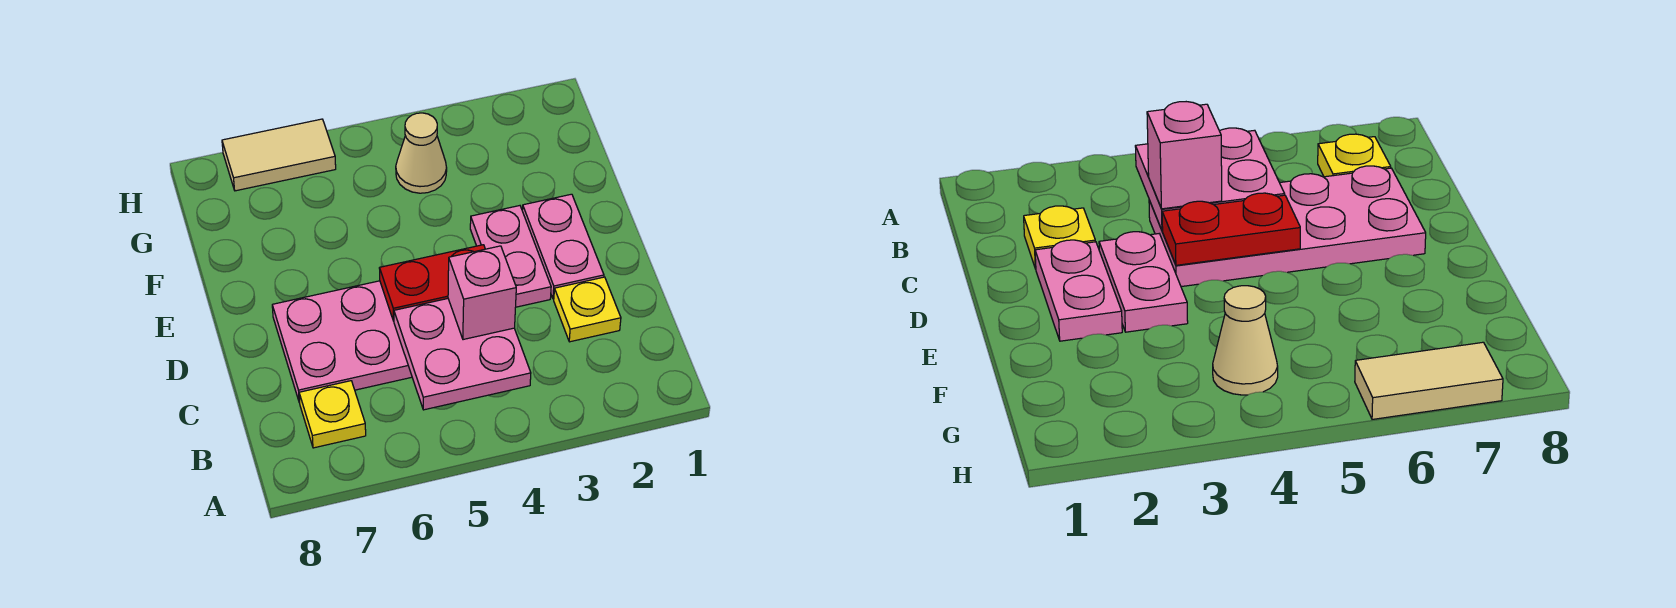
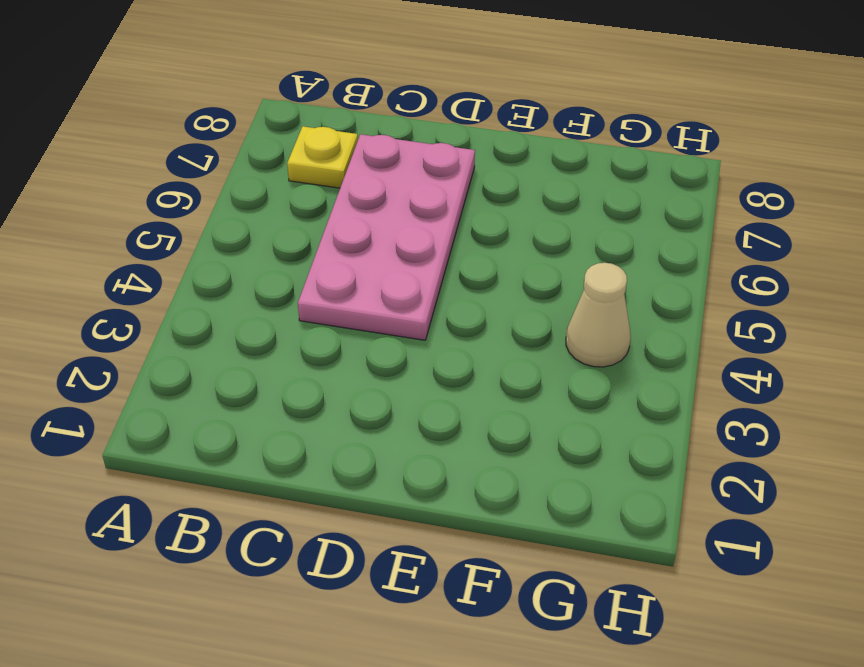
none -> yellow 1x1 plate [554,277,621,342]
none -> pink 1x2 plate [522,194,604,299]

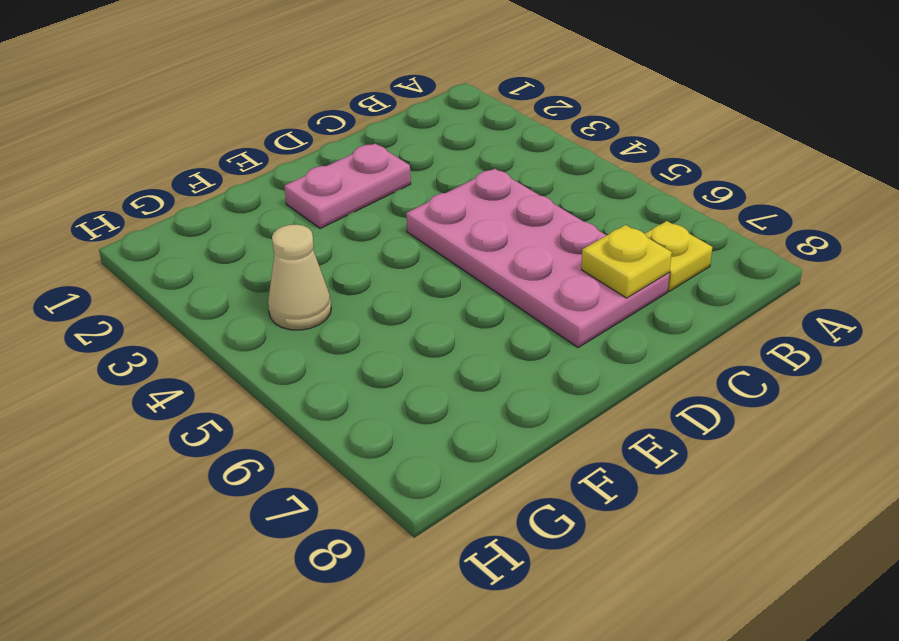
yellow 1x1 plate [581,225,672,298] -> yellow 1x1 plate moved to [554,277,621,342]
none -> pink 1x2 plate [470,206,551,307]
none -> tan 1x2 tile [222,119,336,191]

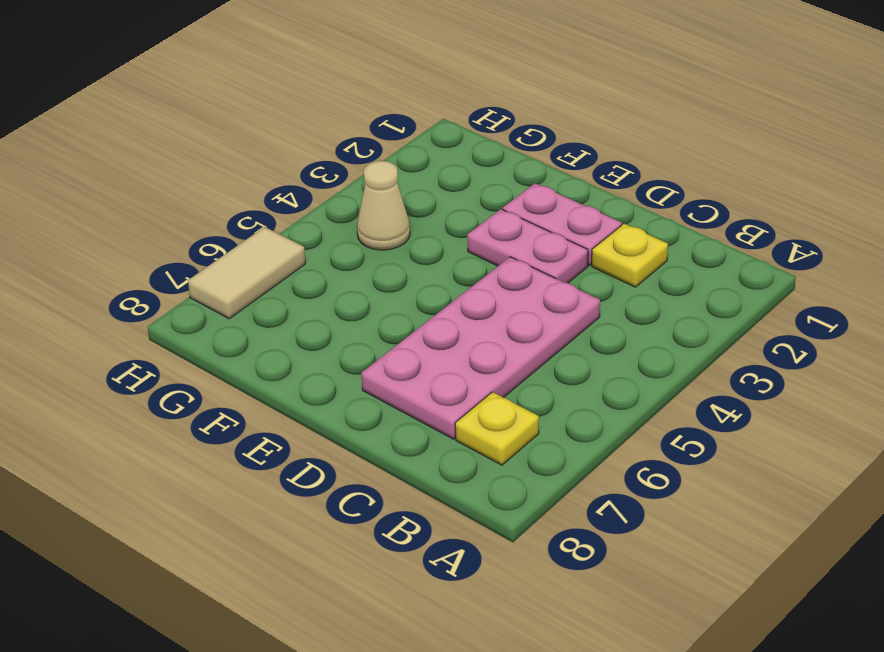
none -> pink 2x2 plate [394,299,531,410]
none -> red 1x2 plate [379,245,485,321]

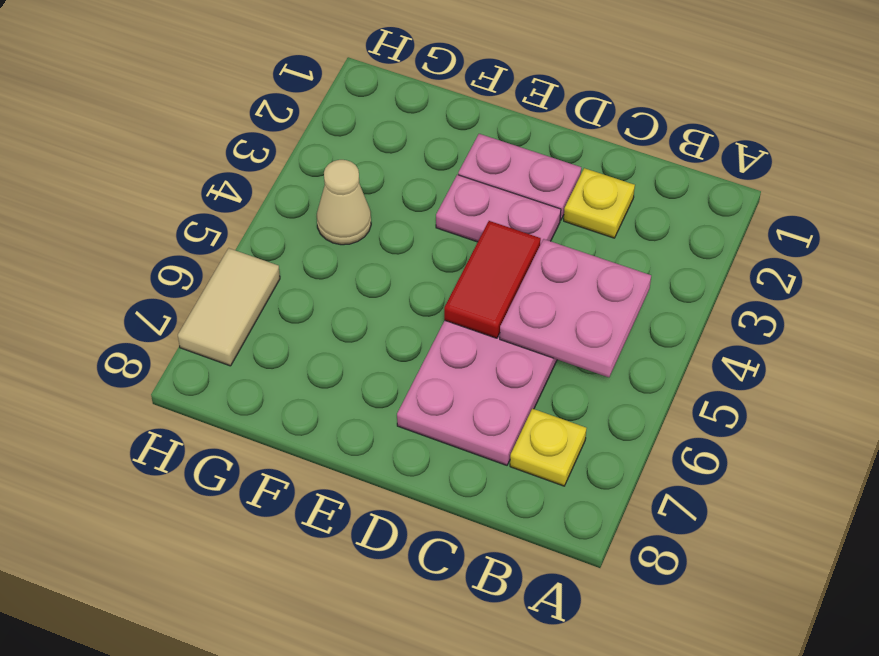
red 1x2 tile [444,221,541,338] -> red 1x2 plate [379,245,485,321]
none -> pink 1x1 brick [448,246,516,340]

